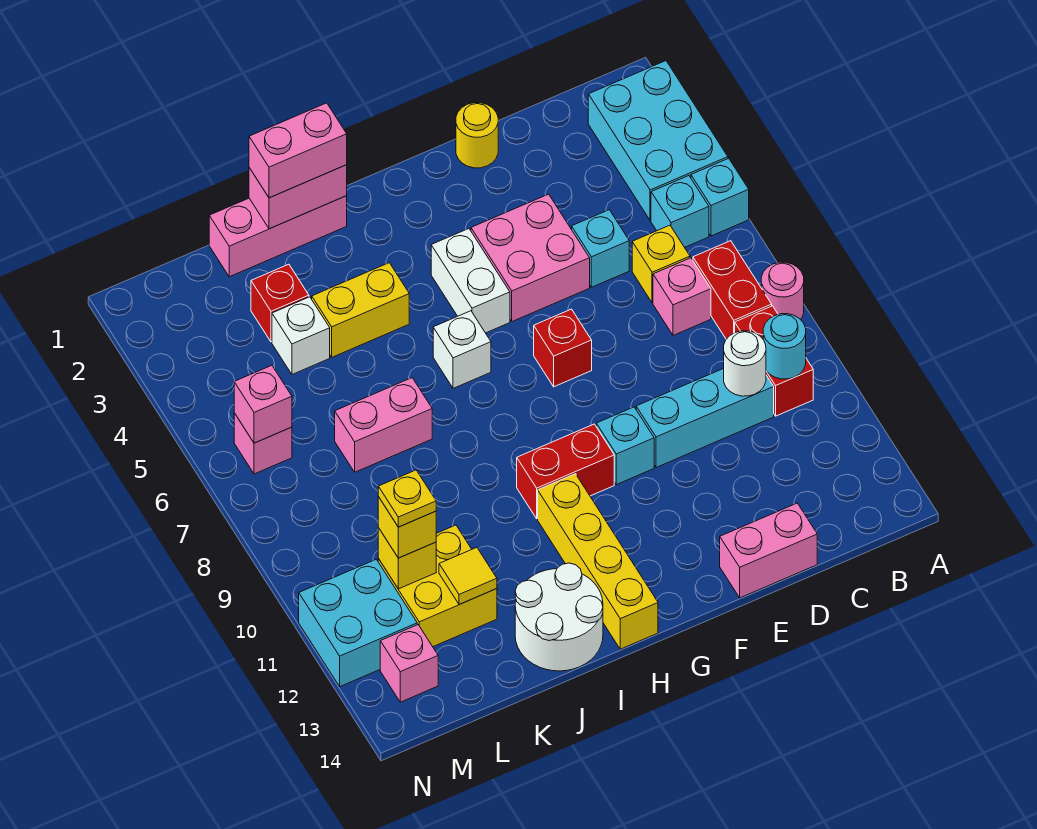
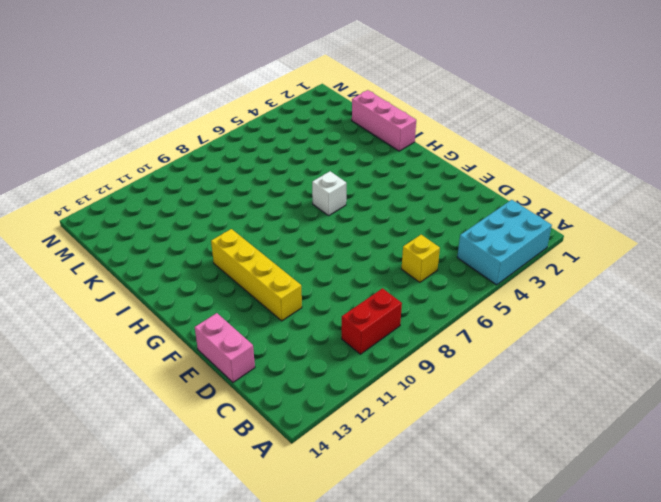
yellow 1x4 brick [211,229,302,321] -> yellow 1x4 brick turned to [538,474,658,649]
none -> cyan 1x1 brick [691,158,749,236]
none -> pink 1x1 round brick [761,262,804,320]
none -> cyan 1x1 brick [651,176,709,247]
none -> red 1x2 brick [693,241,772,339]

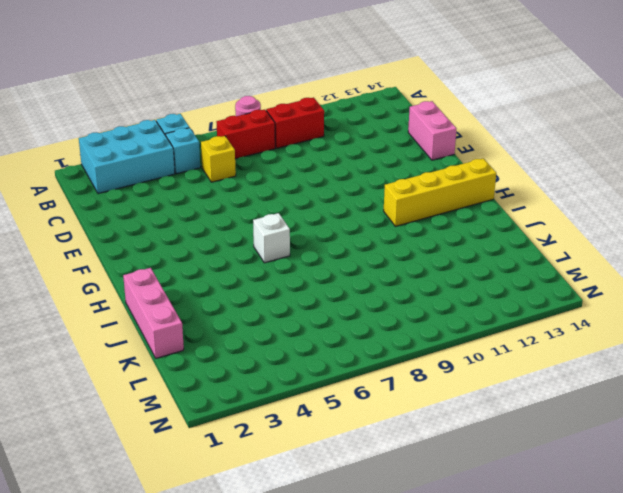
none -> pink 1x1 brick [653,258,711,335]
none -> cyan 1x3 brick [636,368,774,468]
none -> cyan 1x1 brick [572,210,629,287]
none -> yellow 1x1 round brick [456,103,498,168]

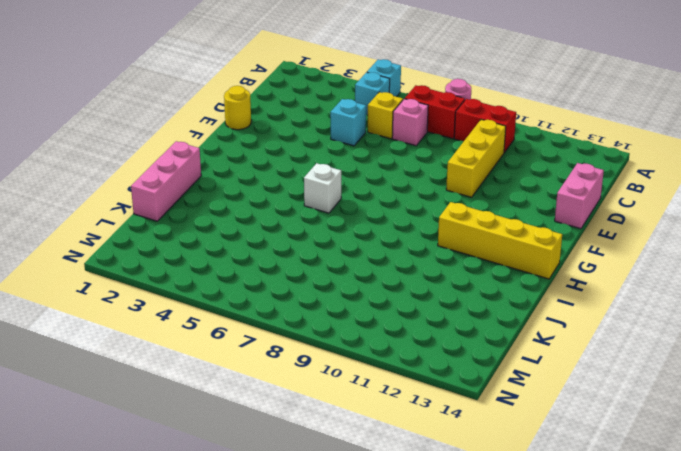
yellow 1x3 brick [446,119,506,197] -> cyan 1x3 brick [636,368,774,468]
none -> cyan 2x3 brick [588,61,728,221]
none -> pink 2x2 brick [471,194,590,322]
none -> red 1x1 brick [534,309,592,387]
none -> cyan 1x1 brick [596,407,654,485]

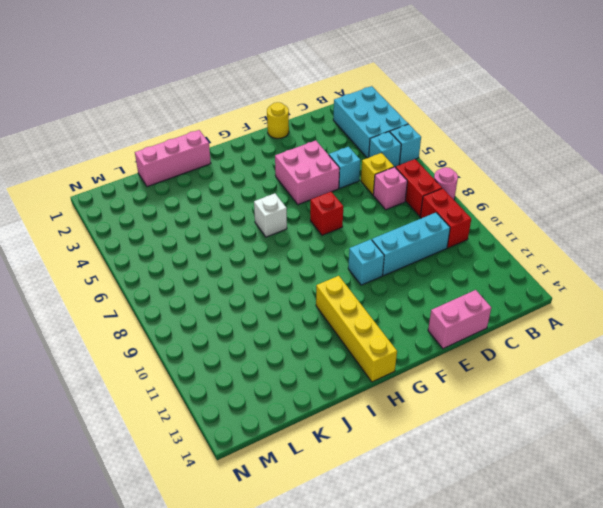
none -> white 1x2 brick [431,229,510,333]
none -> red 1x2 brick [517,424,614,519]
none -> yellow 1x2 brick [312,263,409,357]
none -> white 2x2 round brick [515,563,603,671]

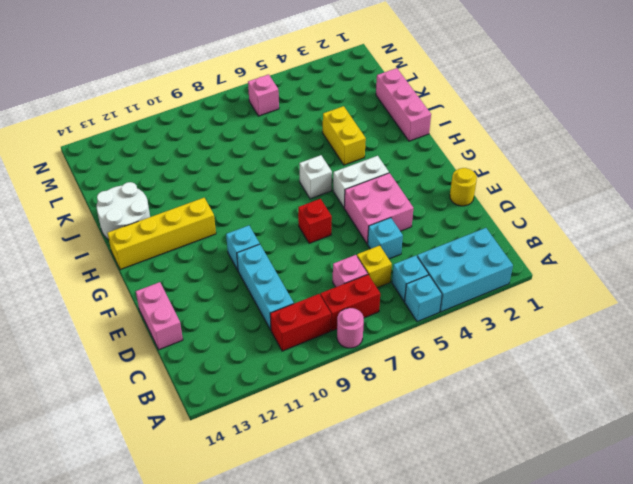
none -> red 1x2 brick [517,424,614,519]
none -> pink 1x2 brick [335,378,432,472]
none -> red 1x1 brick [251,264,309,342]
none -> white 1x1 brick [272,297,330,374]

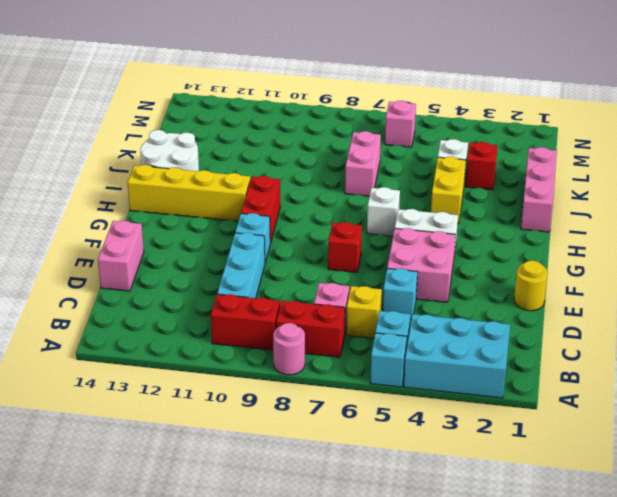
none -> yellow 2x2 brick [378,525,497,647]
none -> cyan 2x2 brick [299,559,417,687]
none -> pink 1x1 brick [380,625,438,702]
none -> cyan 1x1 round brick [763,314,806,379]

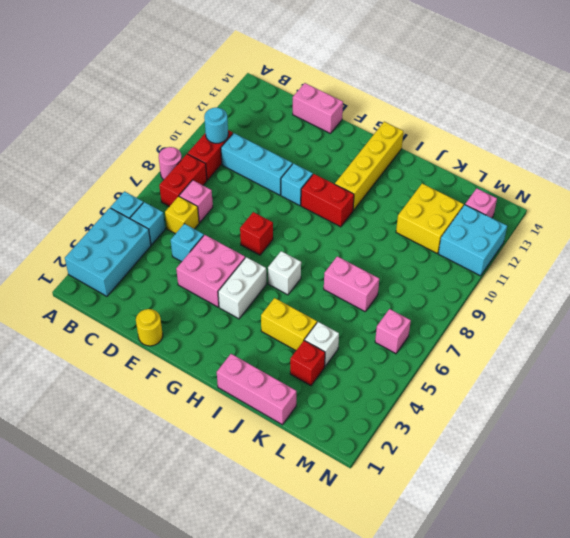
none -> white 2x2 round brick [515,563,603,671]
none -> white 1x1 round brick [724,331,766,396]
none -> pink 1x2 brick [249,165,347,229]
none -> yellow 1x1 tile [439,547,497,605]

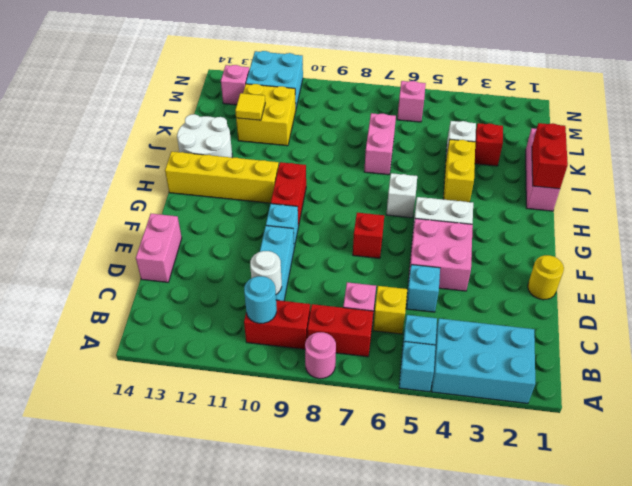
red 1x2 brick [532,123,568,189] -> pink 1x2 brick [249,165,347,229]
none -> yellow 1x1 brick [378,528,436,589]
none -> pink 1x1 brick [234,365,292,443]
none -> pink 1x2 brick [249,103,347,198]
none -> yellow 1x1 brick [378,497,436,558]

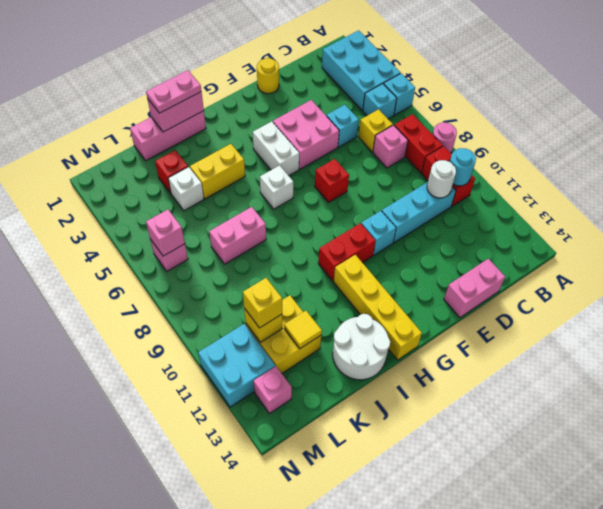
pink 1x2 plate [146,70,201,113] -> pink 1x2 brick [249,103,347,198]
none -> yellow 1x1 plate [378,470,436,527]

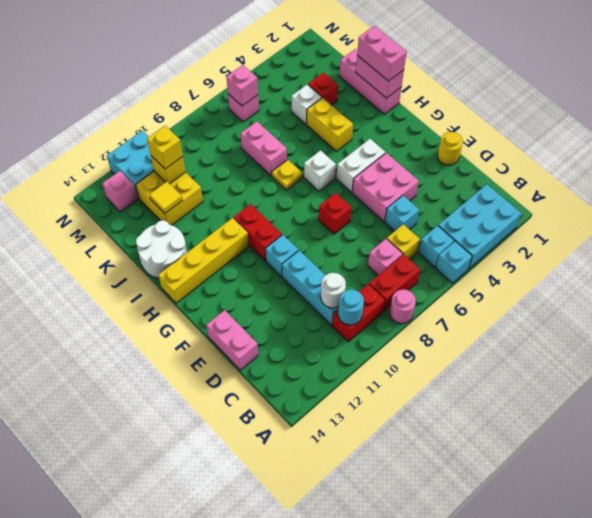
yellow 1x1 plate [272,160,303,190] -> yellow 1x1 plate moved to [378,470,436,527]

